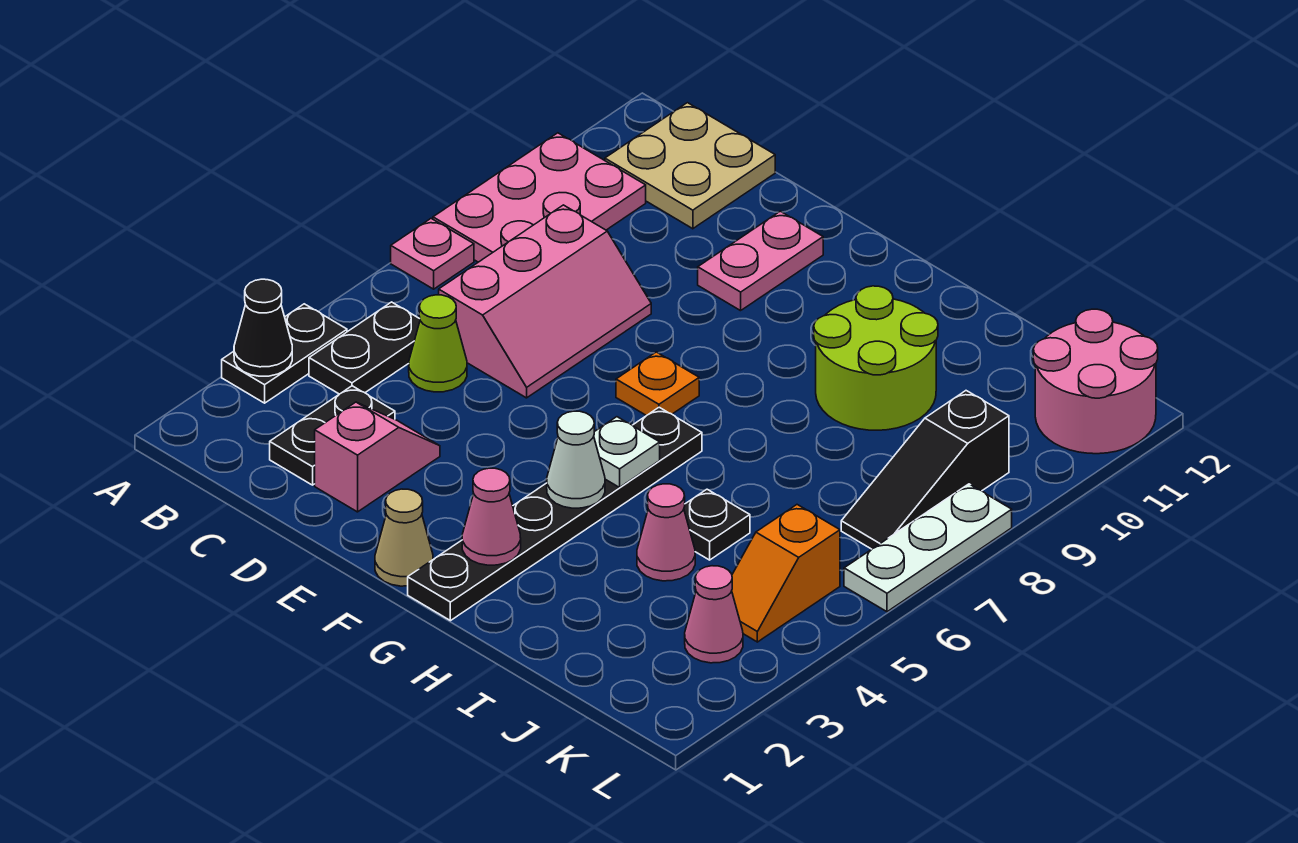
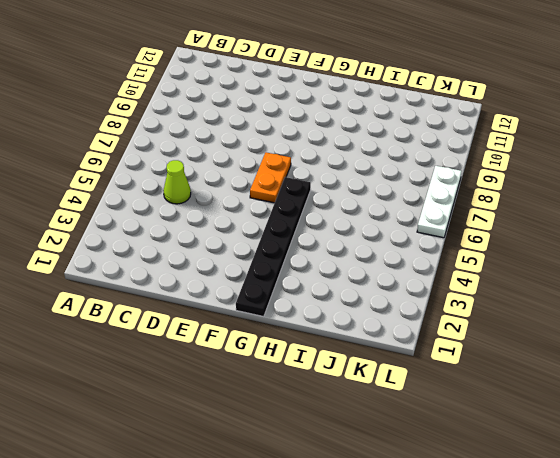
orange 1x2 plate [250,152,291,203] -> orange 1x1 plate [616,352,699,416]
none -> black 1x2 plate [222,304,347,403]
none -> pink 1x1 plate [391,219,474,289]
none -> pink 2x3 plate [433,133,646,262]

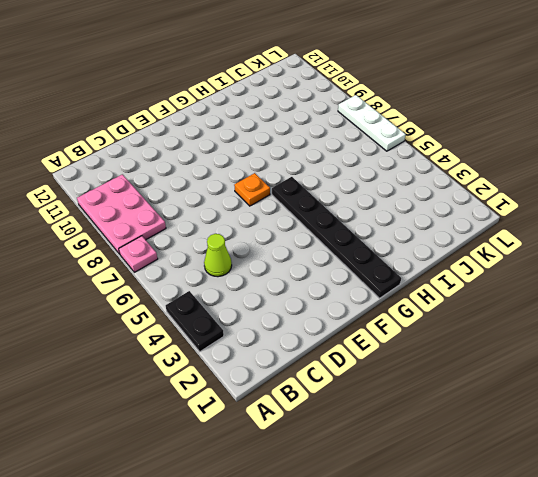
none -> black 1x2 plate [309,302,420,394]
none -> tan 2x2 plate [605,103,775,229]
none -> black 1x2 plate [270,386,395,485]

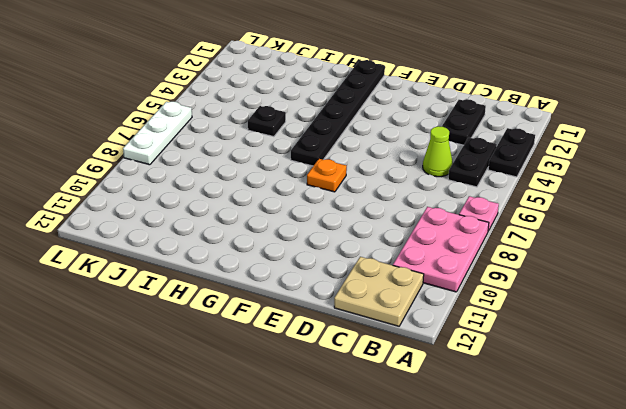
none -> pink 2x3 slope [439,205,651,398]
none -> pink 1x2 slope [315,402,440,512]
none -> pink 1x2 plate [698,211,823,311]

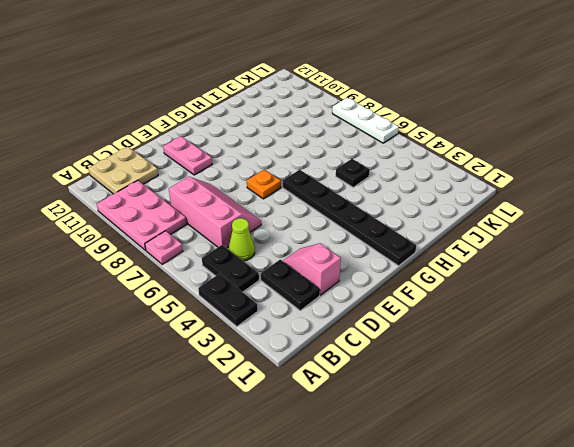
none -> tan 1x1 cone [375,489,433,586]
none -> lime 2x2 round brick [814,286,938,430]
none -> pink 1x1 cone [637,484,695,581]

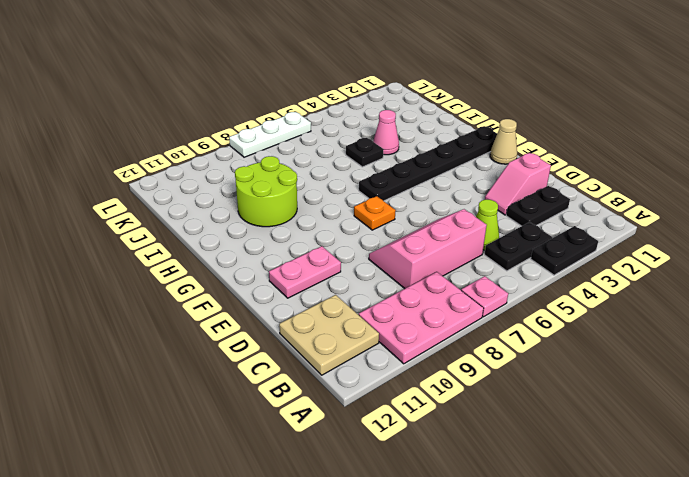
none -> pink 1x1 cone [685,566,743,663]
none -> orange 1x2 slope [732,505,840,642]
none -> black 1x3 slope [841,391,1009,549]

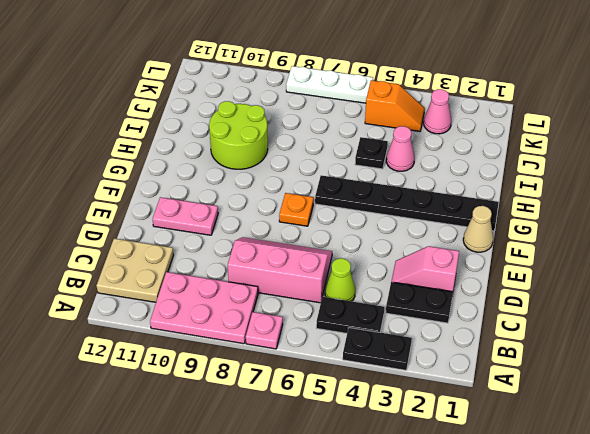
none -> black 1x3 slope [841,391,1009,549]
none -> pink 2x2 round brick [1033,309,1158,454]
none -> black 1x1 cone [234,279,292,376]

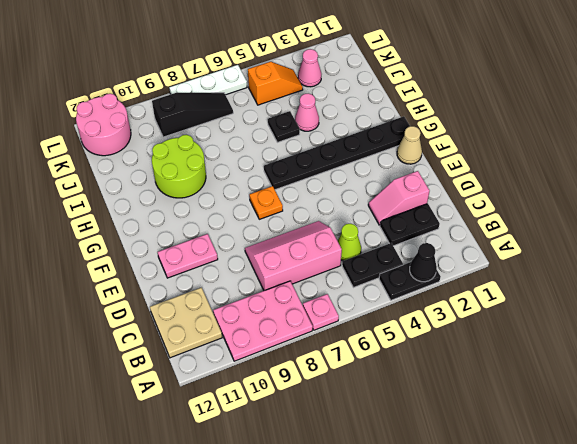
none -> pink 1x1 cone [462,468,521,565]
none -> white 1x1 cone [547,411,605,508]
none -> white 1x1 plate [594,417,660,487]

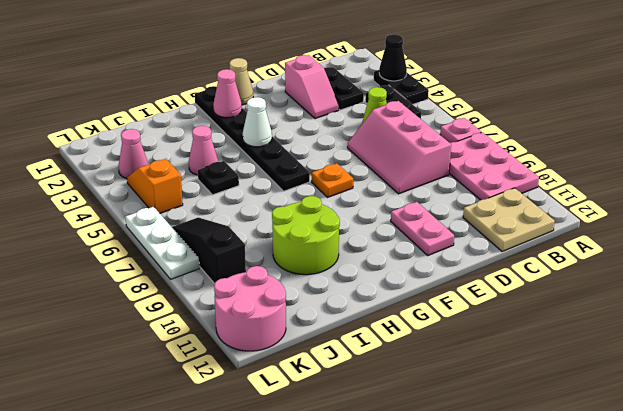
none -> white 1x1 plate [594,417,660,487]

